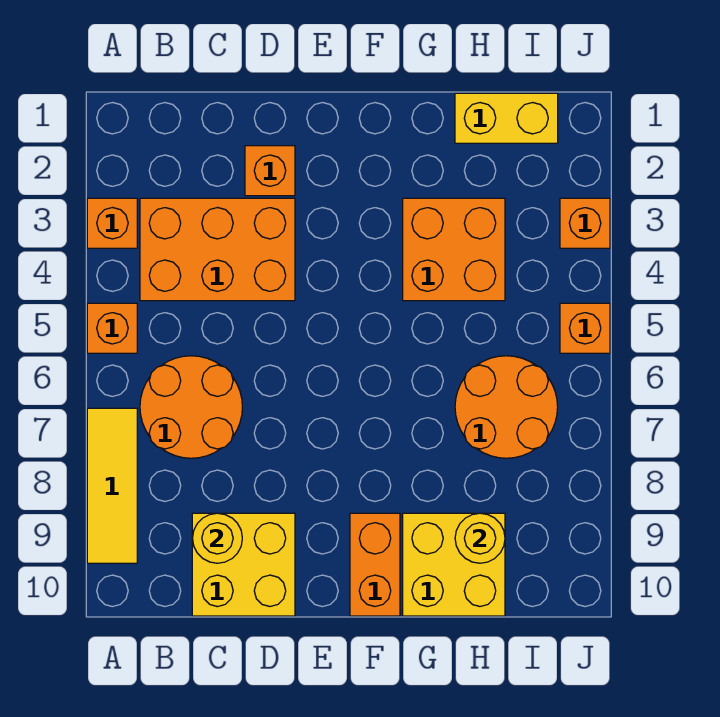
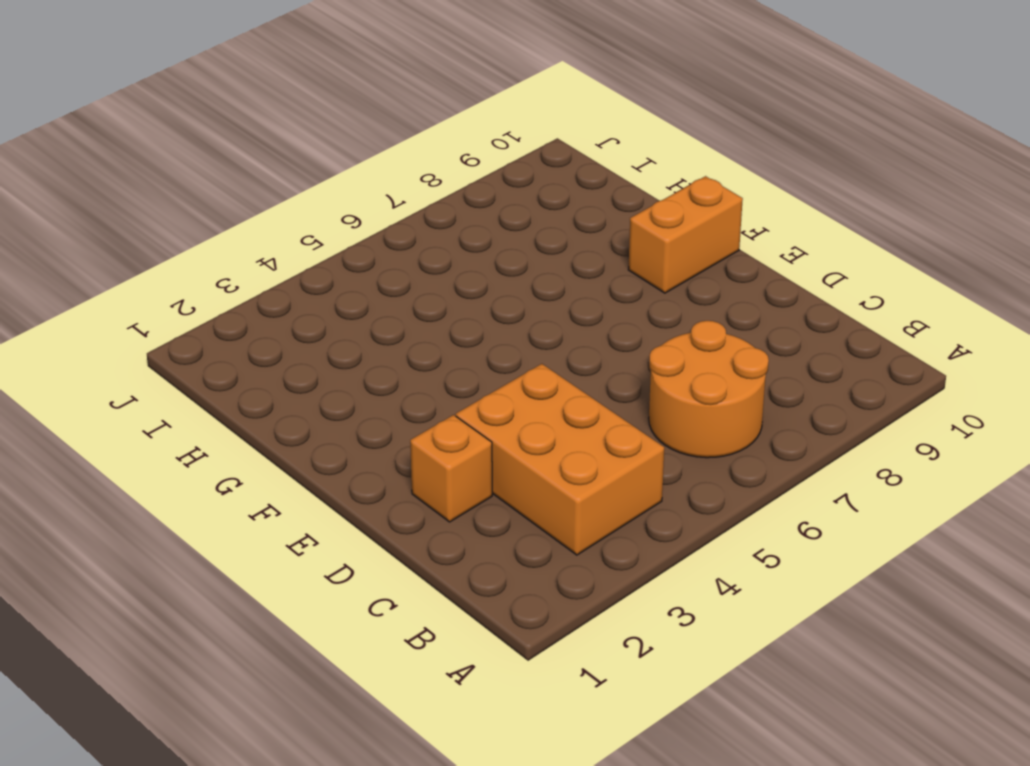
none -> orange 1x1 brick [87,198,137,248]
none -> orange 1x1 brick [87,303,137,353]
none -> yellow 1x3 tile [87,408,137,563]

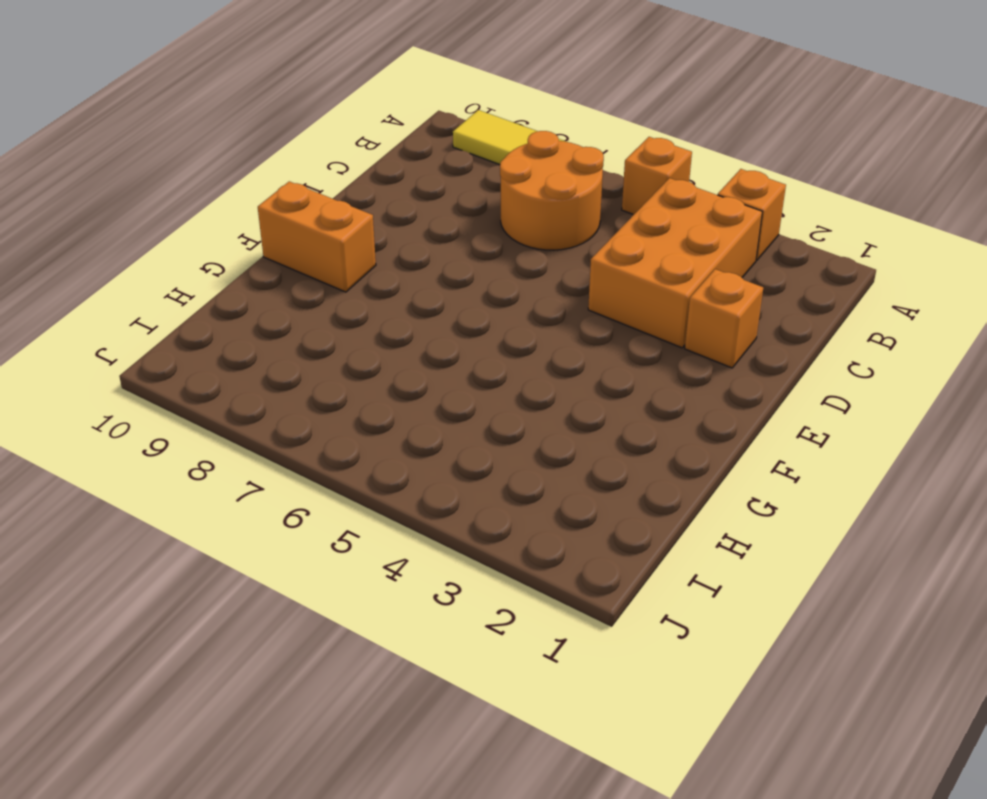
none -> yellow 2x2 brick [192,513,295,616]
none -> orange 2x2 brick [403,198,505,301]
none -> yellow 2x2 brick [403,513,505,616]

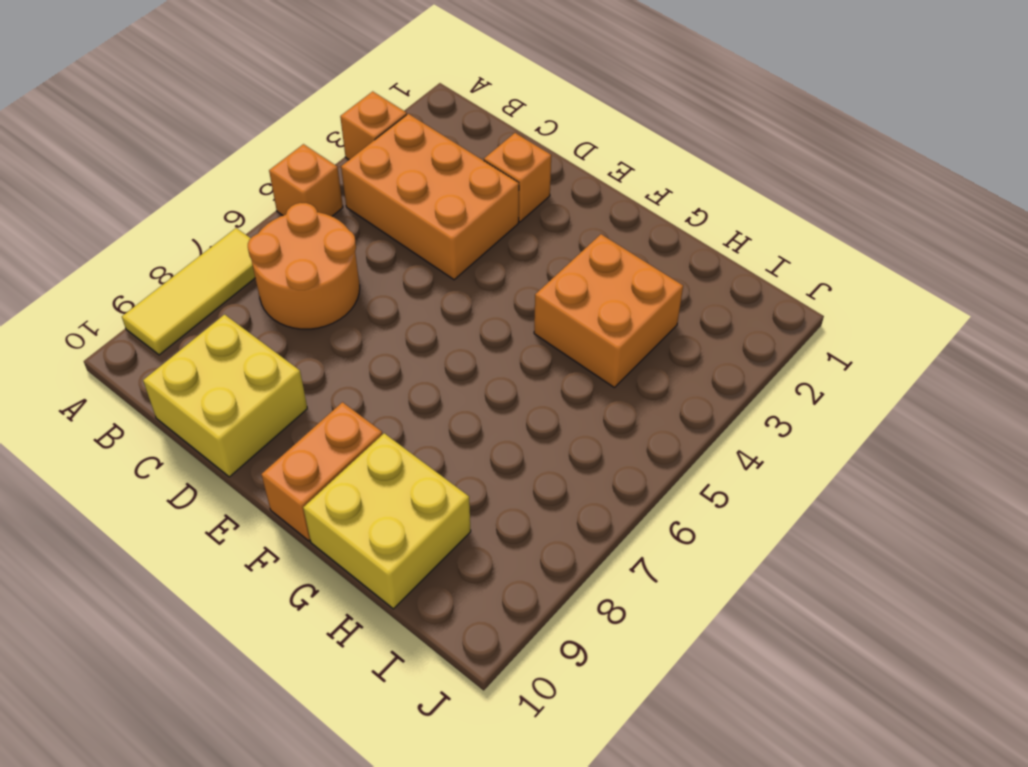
none -> yellow 1x2 brick [455,93,558,143]
none -> orange 2x2 round brick [455,356,558,458]
none -> orange 1x1 brick [560,198,610,248]

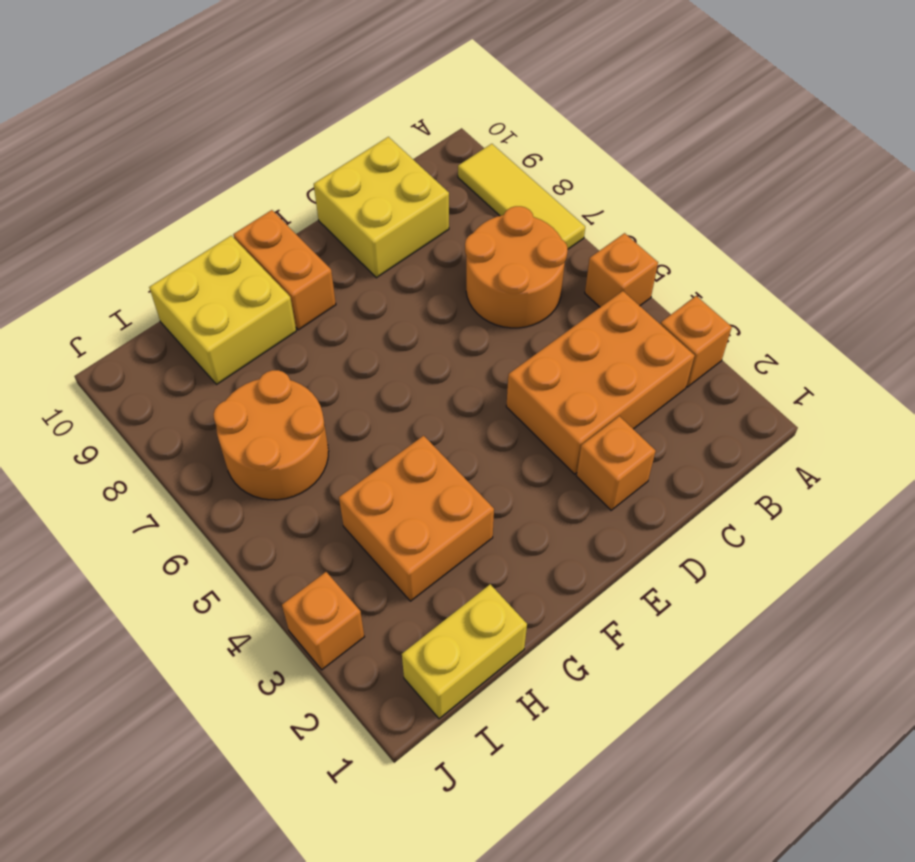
none -> orange 1x1 brick [560,303,610,353]
none -> yellow 1x1 round brick [193,513,242,563]
none -> yellow 1x1 round brick [455,513,505,563]

